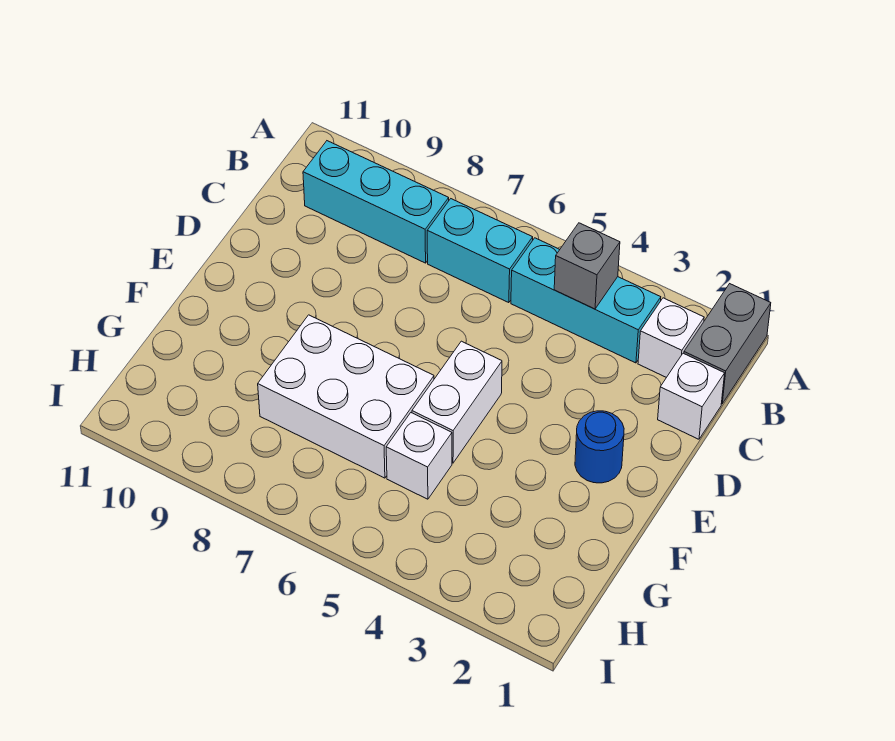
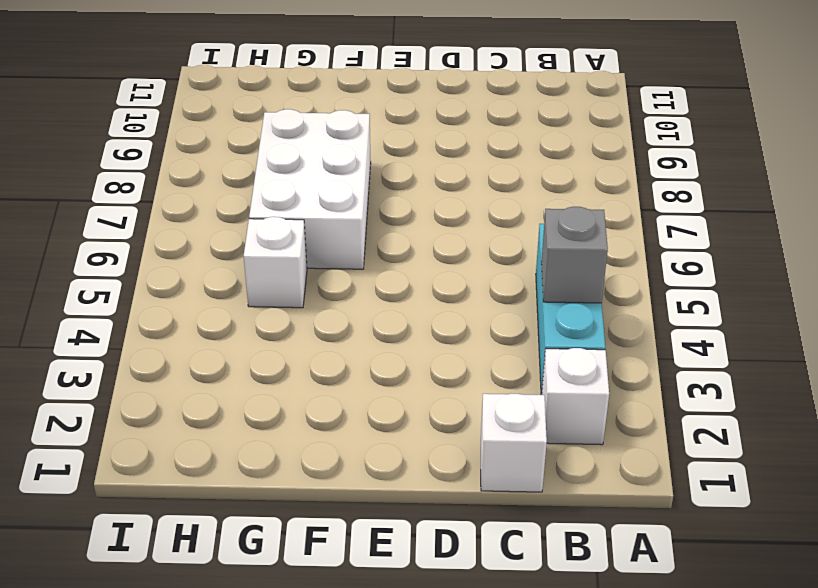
none -> grey 1x2 brick [684,284,771,404]
none -> cyan 1x2 brick [427,199,533,303]

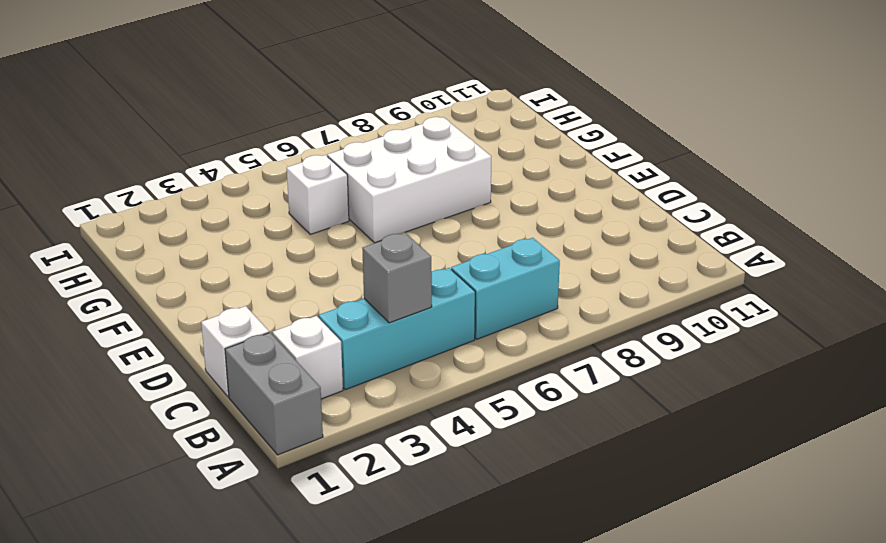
none -> cyan 1x3 brick [303,141,449,263]
none -> blue 1x1 round brick [575,411,624,483]

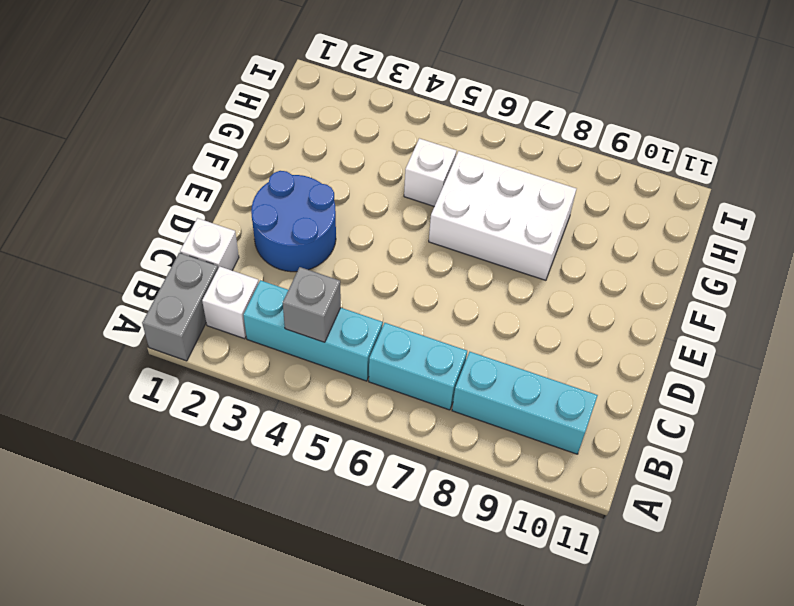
blue 2x2 round brick [251,171,336,272] -> blue 1x1 round brick [575,411,624,483]
none -> white 1x2 brick [412,341,502,463]

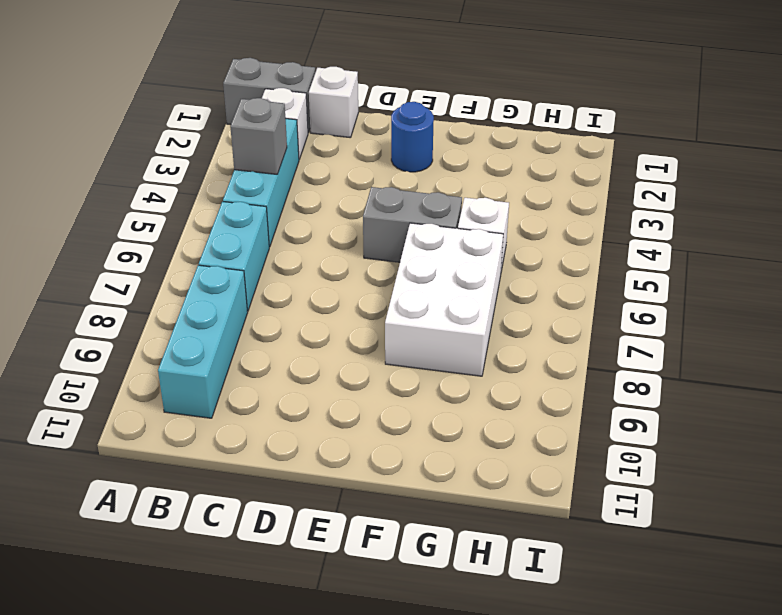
grey 1x2 brick [363,187,462,262] -> white 1x2 brick [412,341,502,463]

